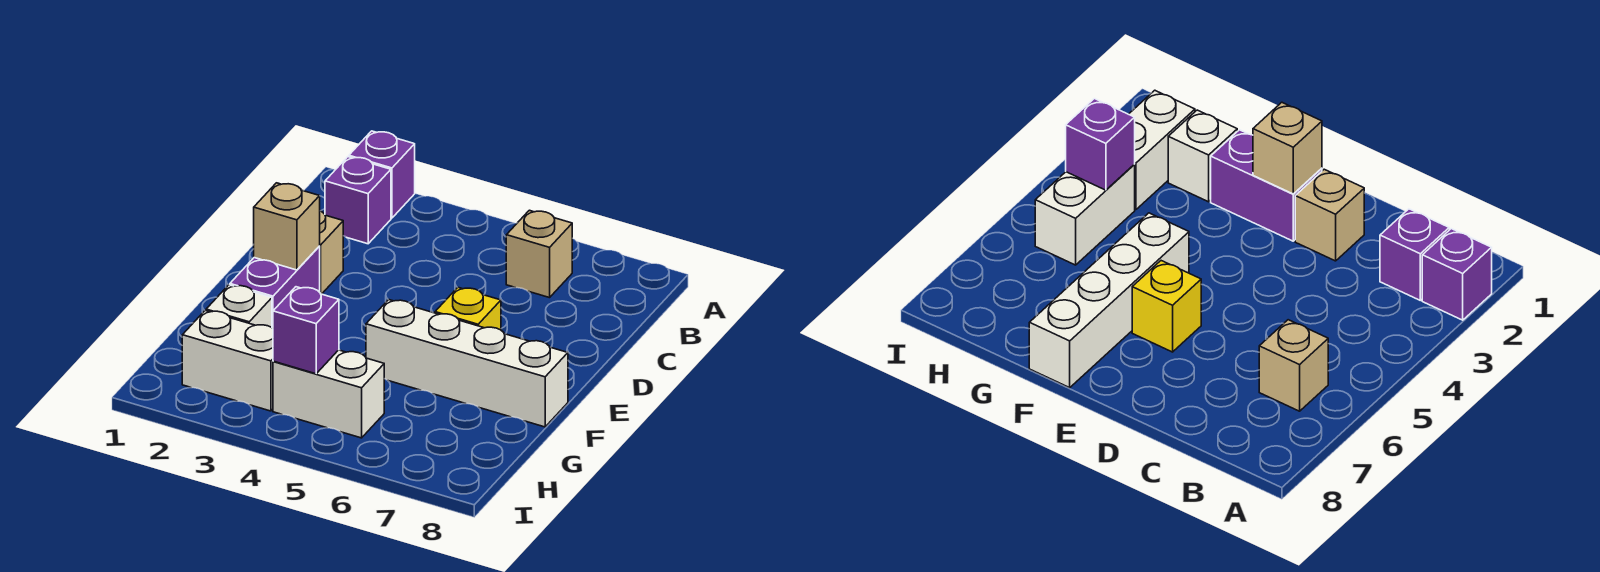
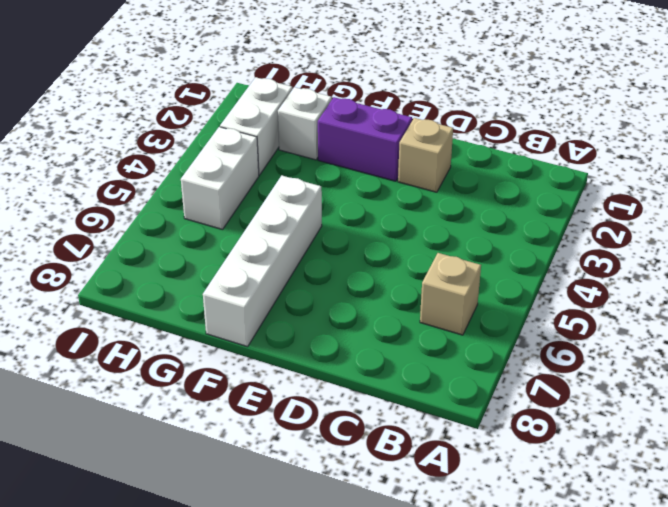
none -> purple 1x1 brick [349,131,415,218]
none -> purple 1x1 brick [325,157,391,244]
none -> yellow 1x1 brick [435,287,501,330]

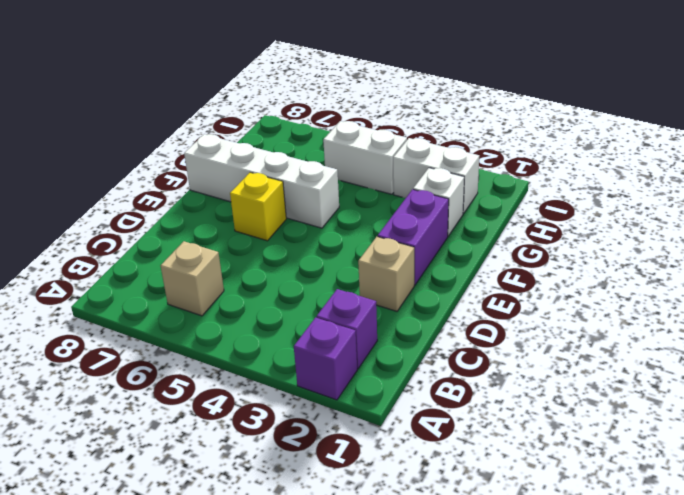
none -> tan 1x1 brick [254,183,320,270]
none -> purple 1x1 brick [273,287,339,374]

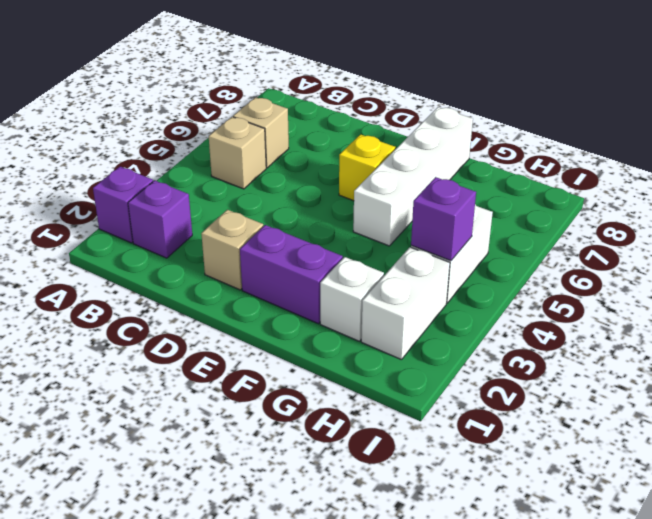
tan 1x1 brick [209,117,266,189] -> tan 1x1 brick moved to [254,183,320,270]

